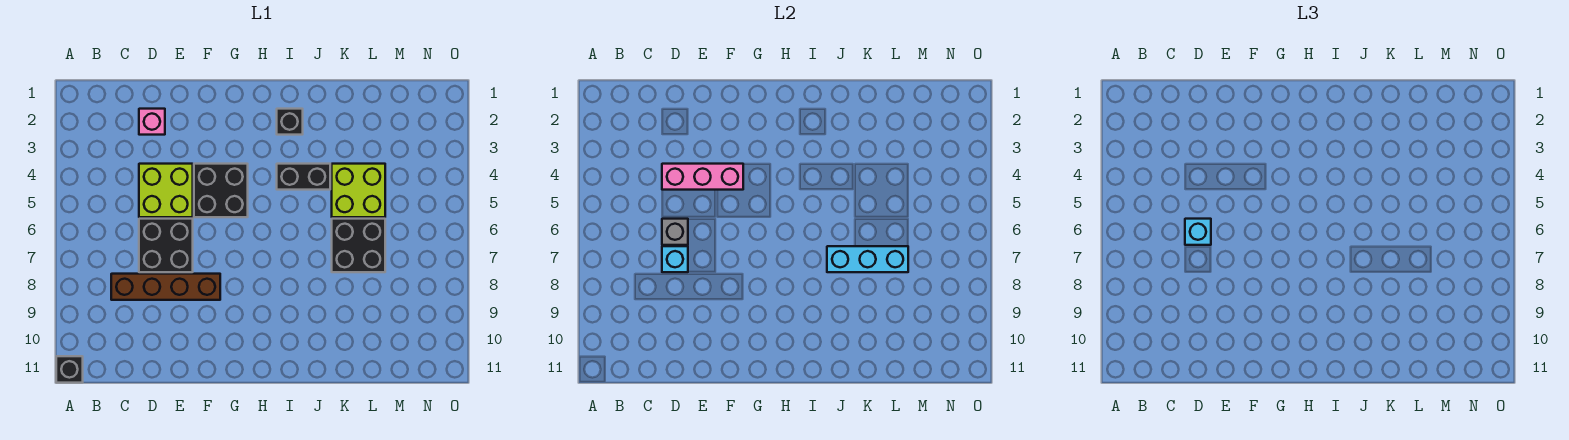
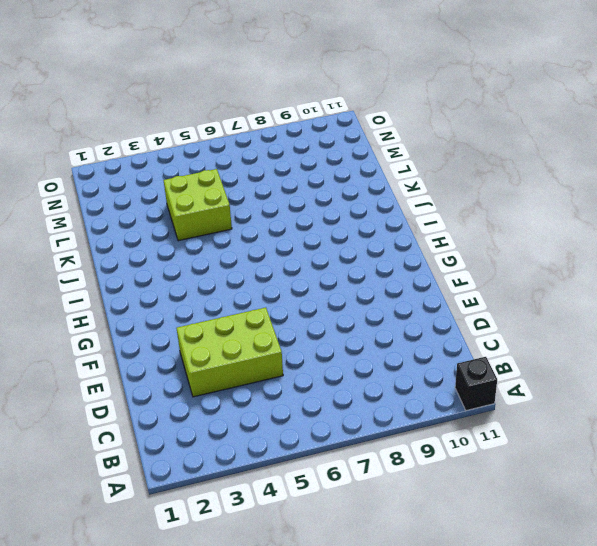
lime 2x3 brick [177,307,283,397] -> lime 2x2 brick [139,164,193,217]
none -> brown 1x4 brick [111,274,220,300]
none -> pink 1x1 brick [139,109,165,135]
none -> black 2x2 brick [139,219,193,272]

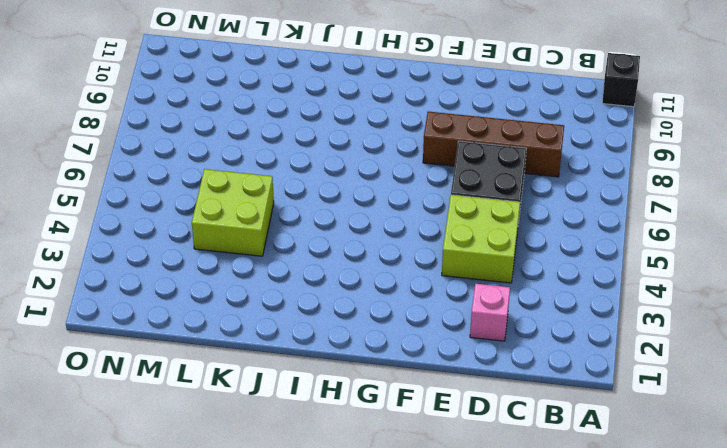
none -> black 2x2 brick [194,164,248,217]
none -> black 1x1 brick [277,109,303,135]
none -> black 1x2 brick [277,164,330,190]

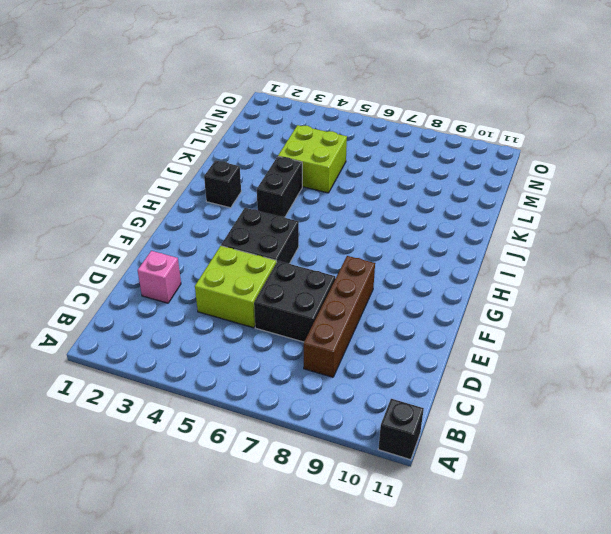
none -> black 2x2 brick [332,219,385,272]
none -> pink 1x3 brick [662,164,743,190]
none -> grey 1x1 brick [662,219,688,245]

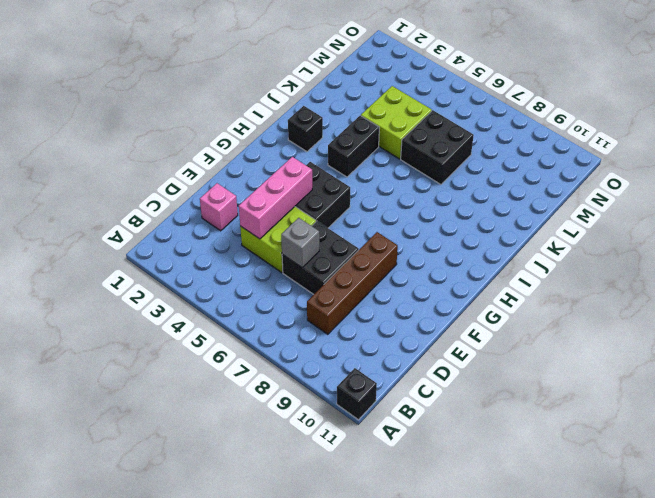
none -> cyan 1x1 brick [662,246,688,272]
none -> cyan 1x3 brick [827,246,908,272]
none -> cyan 1x1 brick [1185,219,1211,245]

